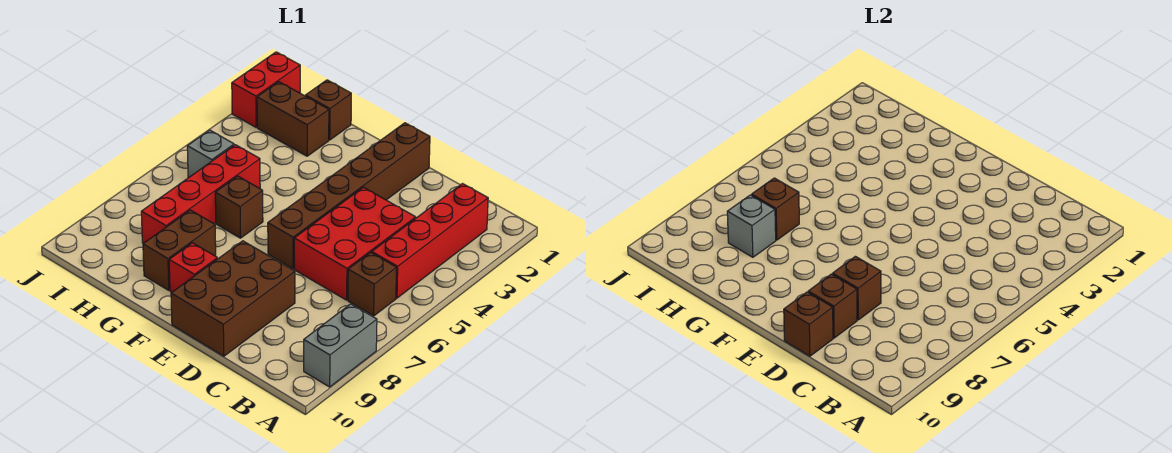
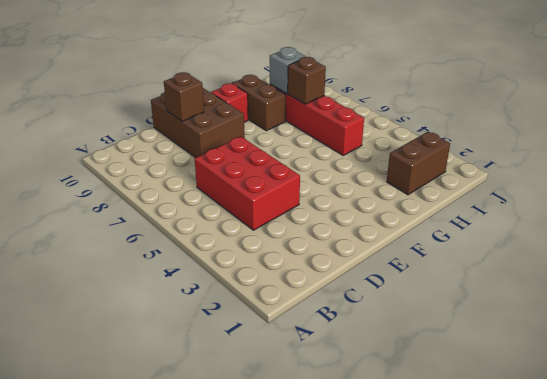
none -> grey 1x2 brick [304,304,377,387]
none -> red 1x4 brick [372,184,488,298]
none -> brown 1x1 brick [348,252,397,316]

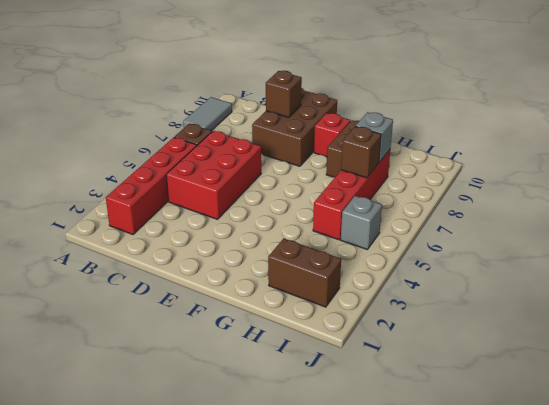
grey 1x2 tile [183,97,232,131] -> grey 1x2 brick [304,304,377,387]
none -> brown 1x6 brick [268,123,430,269]
none -> brown 1x1 brick [215,176,263,238]
none -> brown 1x1 brick [305,80,351,140]

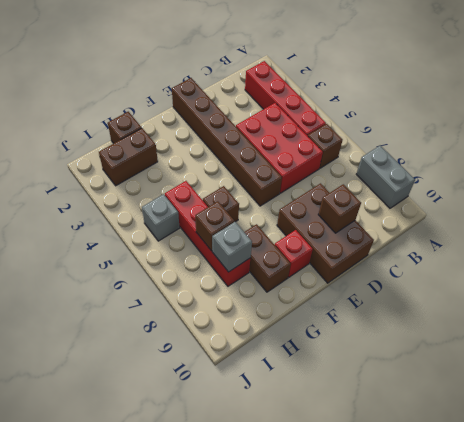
none -> red 1x2 brick [232,52,300,127]
none -> brown 1x1 brick [833,256,881,320]
none -> brown 1x1 brick [784,292,833,356]

